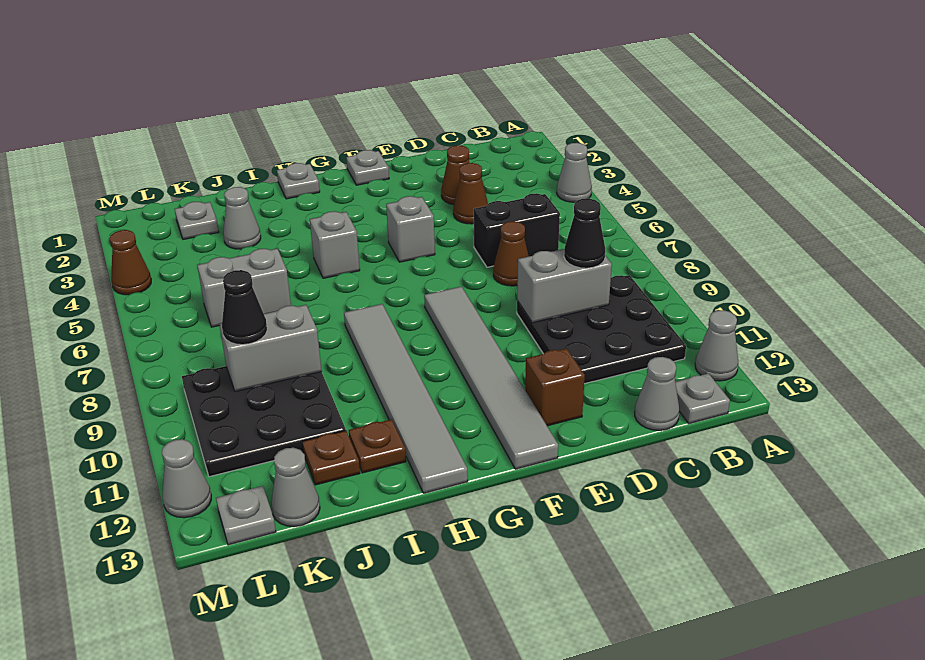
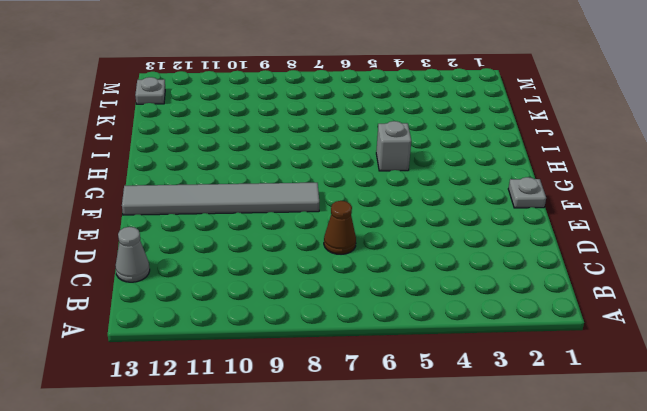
none -> grey 1x1 cone [557,143,592,202]
none -> grey 1x1 cone [695,310,738,381]
none -> black 3x3 plate [517,275,686,384]
none -> grey 1x1 plate [675,373,730,424]

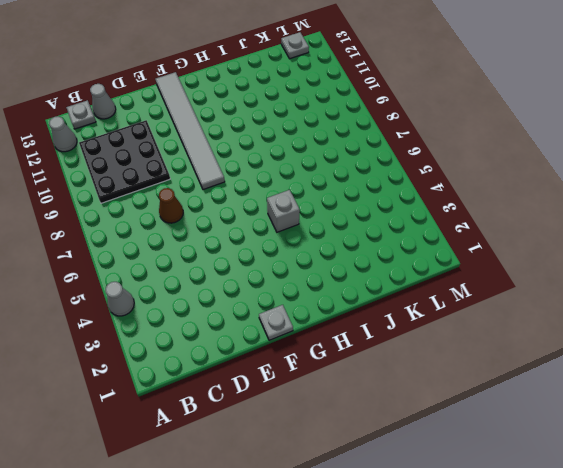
none -> black 1x2 brick [474,193,560,267]
none -> brown 1x1 cone [441,145,469,205]
none -> brown 1x1 cone [453,163,488,224]
none -> brown 1x1 brick [525,348,585,426]

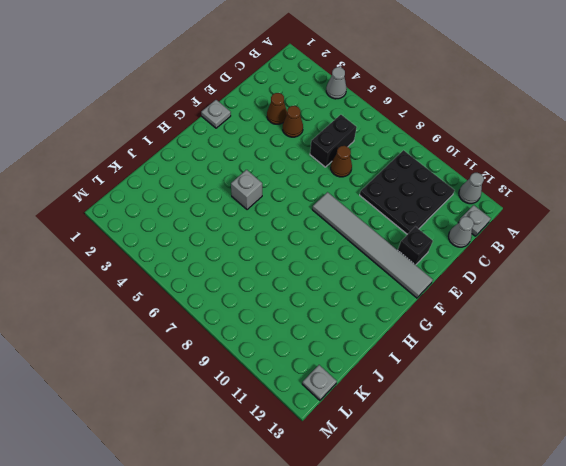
black 1x1 brick [398,227,433,265] -> brown 1x1 brick [525,348,585,426]
none -> grey 1x1 brick [386,196,435,262]
none -> grey 1x1 plate [277,163,320,199]
none -> grey 1x6 tile [344,304,468,493]
none -> brown 1x1 plate [349,419,406,473]

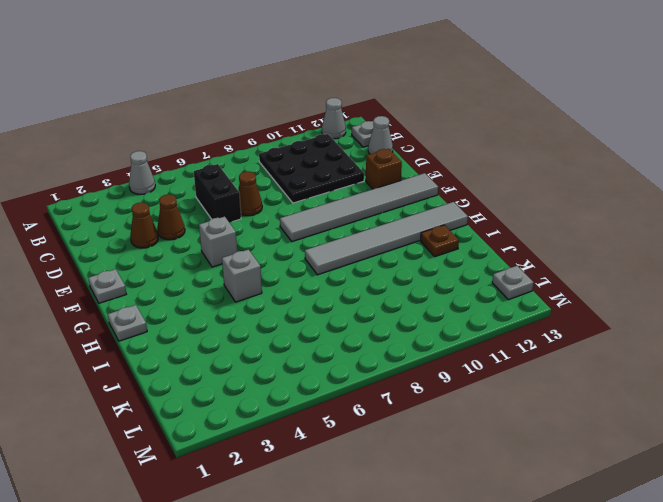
none -> grey 1x1 cone [223,187,261,249]
none -> grey 1x2 brick [197,248,291,327]
none -> black 3x3 plate [182,366,346,477]
none -> brown 1x1 plate [302,431,360,485]

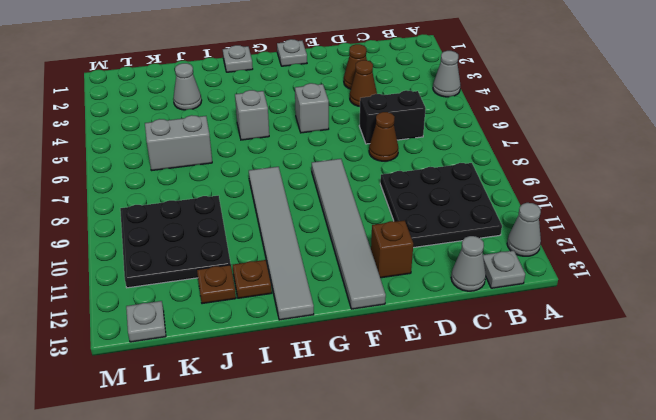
none -> grey 1x1 plate [175,202,219,239]
none -> grey 1x1 cone [271,448,320,527]
none -> brown 1x1 cone [110,230,151,295]
none -> grey 1x1 cone [162,439,211,518]

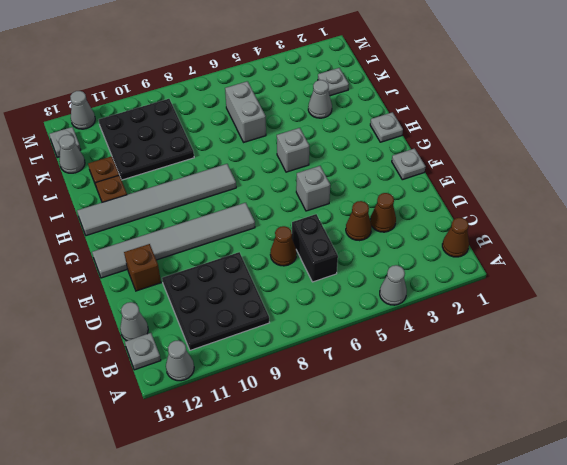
brown 1x1 cone [442,218,469,257] -> brown 1x1 cone moved to [110,230,151,295]
none -> grey 1x2 brick [517,249,612,323]
none -> grey 1x2 brick [219,305,322,391]
none -> black 1x1 cone [564,198,605,268]
none -> black 1x1 cone [222,270,267,345]

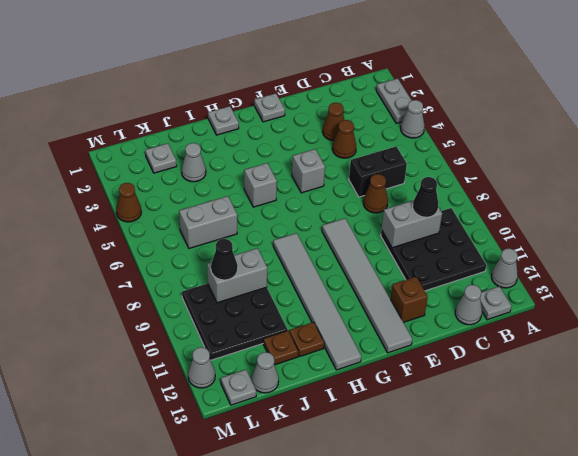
grey 1x2 plate [376,78,412,123] -> none

